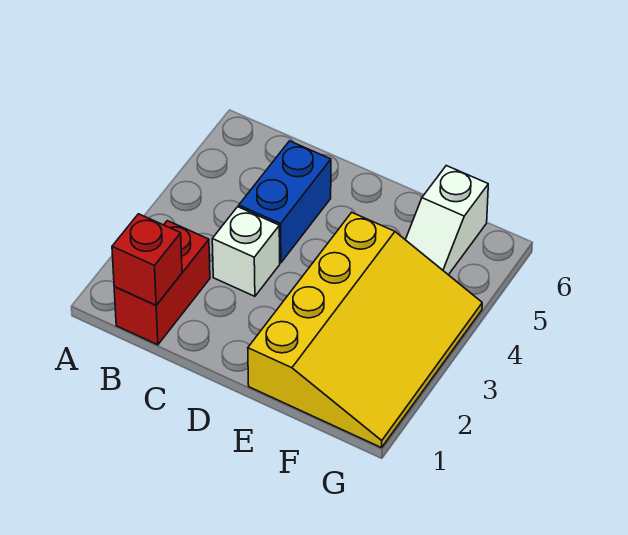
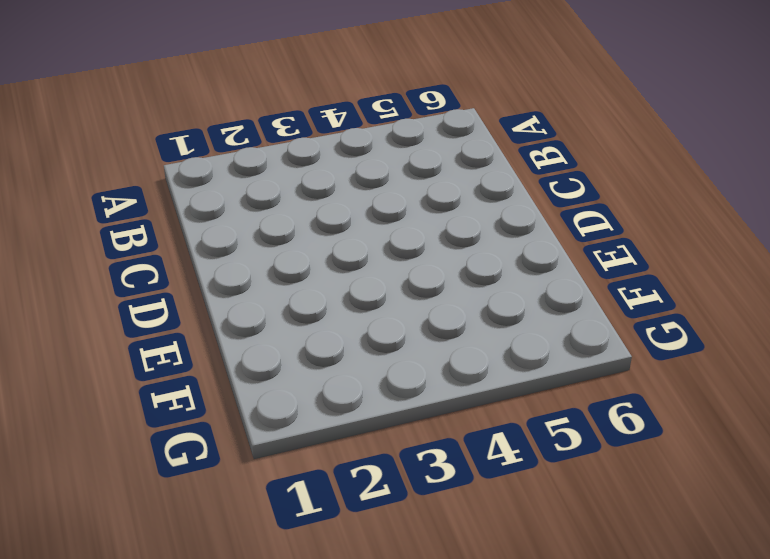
none -> red 1x2 brick [114,221,210,345]
none -> white 1x1 brick [212,207,280,296]

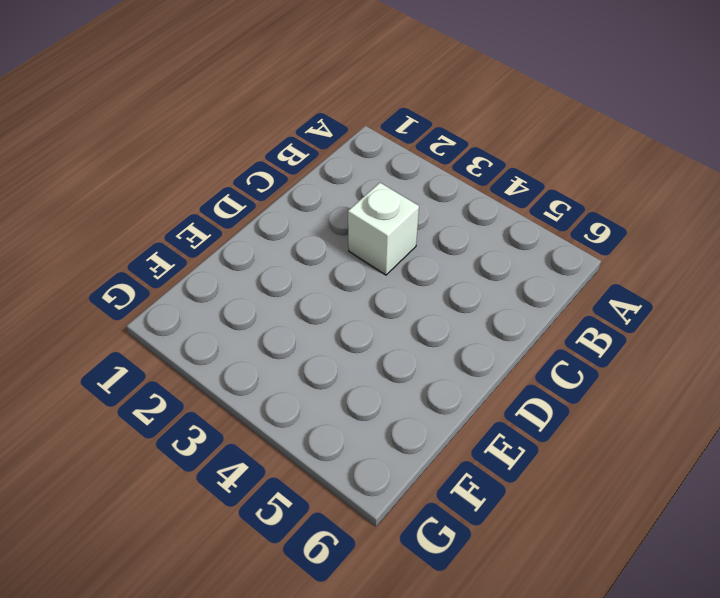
none -> red 1x2 brick [114,221,210,345]
none -> blue 1x2 brick [239,141,331,263]

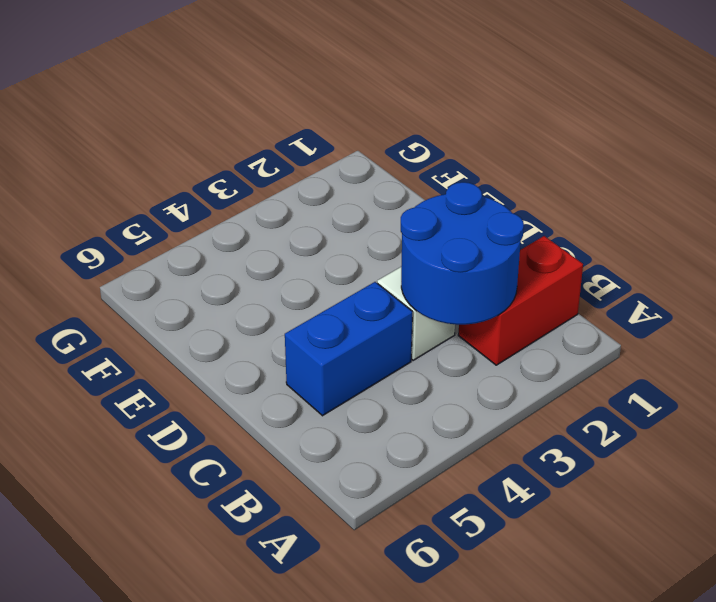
blue 2x2 round brick [401,182,524,325] -> none
none -> yellow 3x4 slope [248,212,482,448]
none -> white 1x2 slope [406,166,488,275]

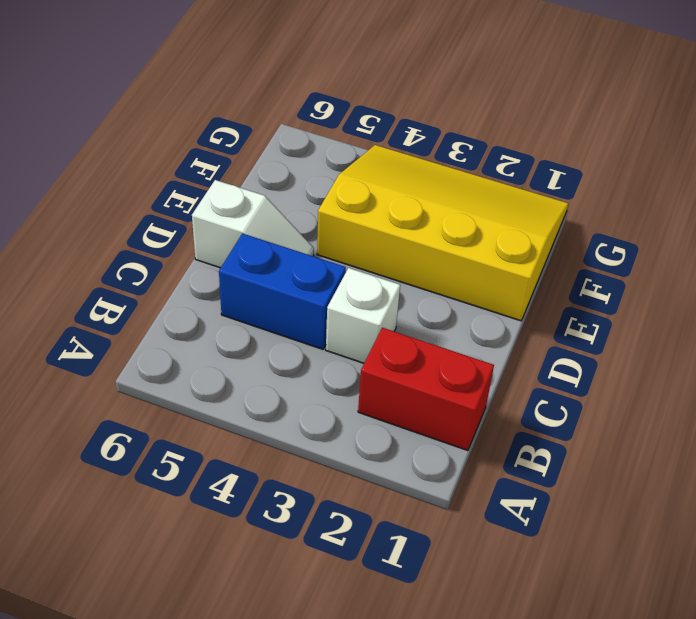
white 1x2 slope [192,180,314,268] -> white 1x2 slope moved to [406,166,488,275]
none -> red 1x1 brick [112,214,182,305]

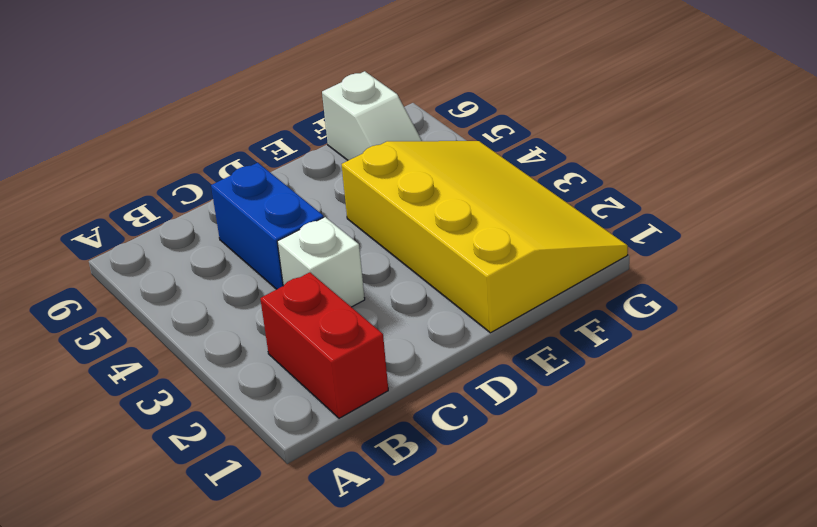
none -> red 1x1 brick [112,214,182,305]

